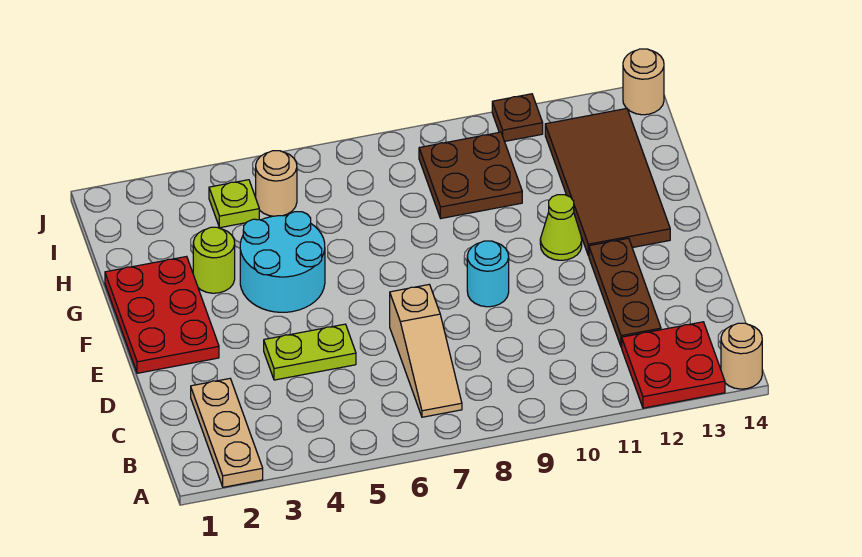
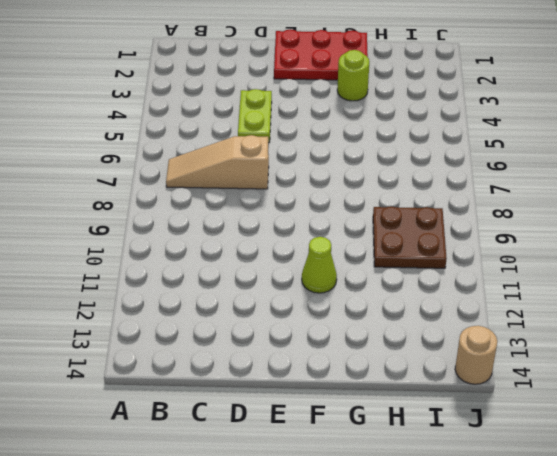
none -> tan 1x3 plate [191,379,263,487]
none -> red 2x2 plate [622,322,725,408]
none -> tan 1x1 round brick [721,323,762,389]

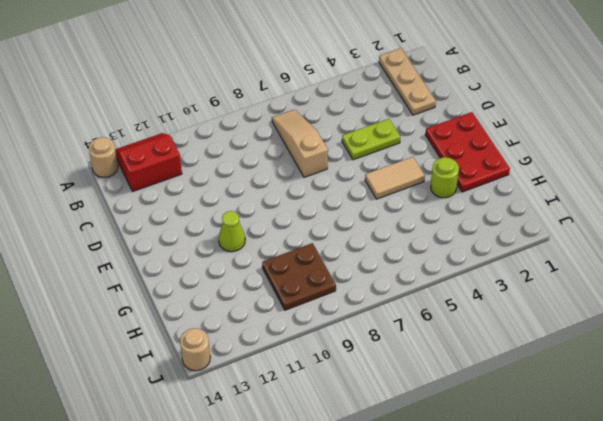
red 2x2 slope [115,133,182,191] -> red 2x2 plate [622,322,725,408]
tan 1x2 tile [365,157,425,199] -> cyan 2x2 round brick [240,212,325,312]
none -> brown 1x3 plate [589,238,661,347]
none -> cyan 1x1 round brick [467,241,509,307]
none -> brown 2x4 tile [545,108,670,256]

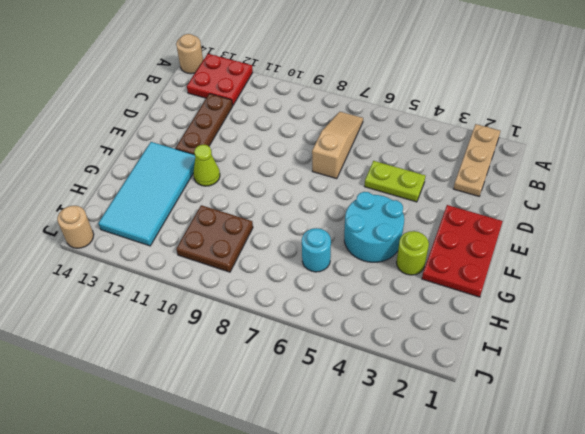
cyan 2x4 tile [98,142,195,246] -> brown 2x4 tile [545,108,670,256]
cyan 1x1 round brick [302,228,331,272] -> cyan 1x1 round brick moved to [467,241,509,307]
none -> lime 1x1 plate [209,180,259,228]
none -> tan 1x1 round brick [256,151,297,216]
none -> brown 1x1 plate [492,94,543,141]

